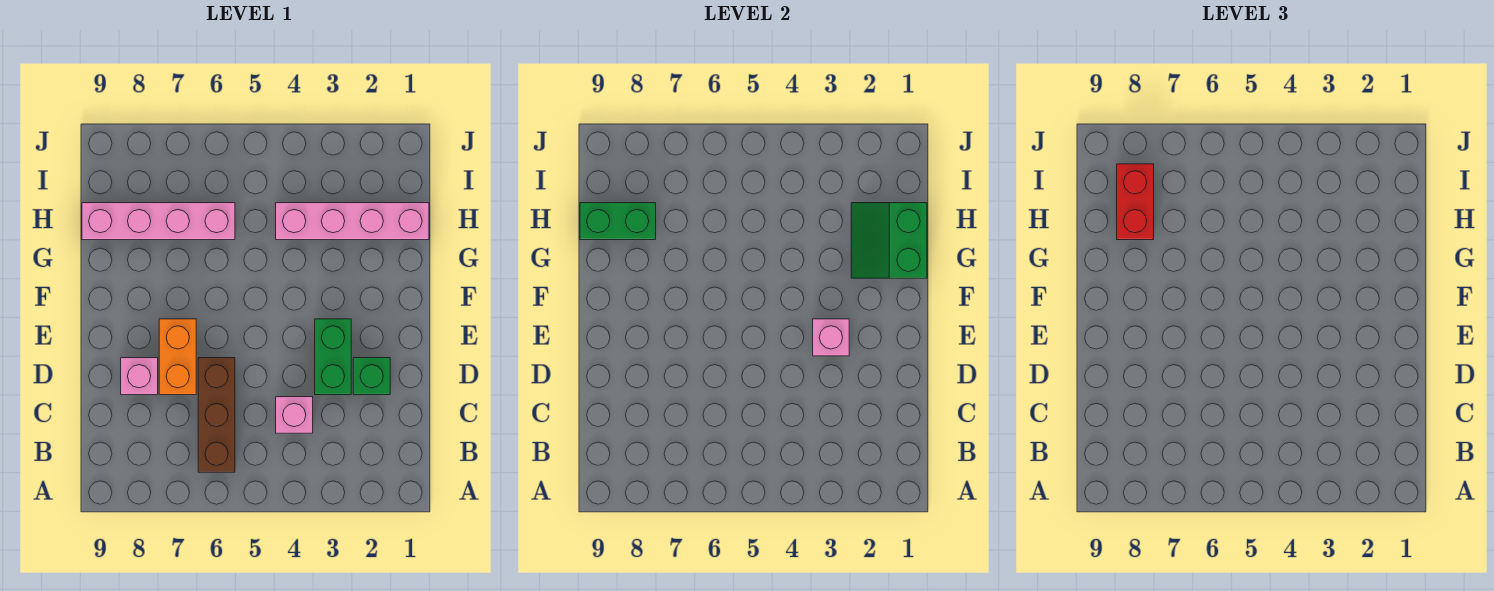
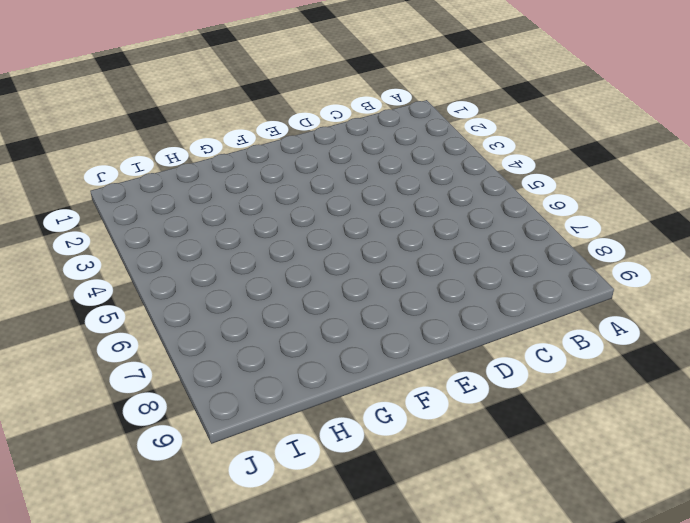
none -> brown 1x3 brick [198,358,235,472]
none -> pink 1x1 brick [276,397,313,433]
none -> green 1x1 brick [353,358,390,395]

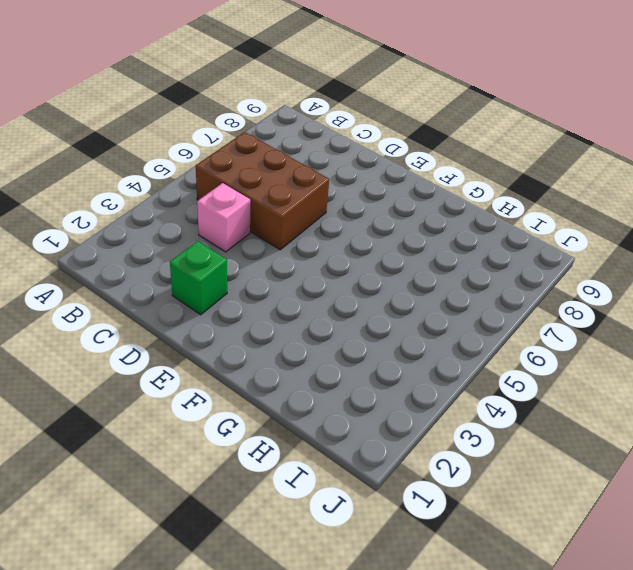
brown 2x3 brick [196,132,329,250] -> brown 1x3 brick [198,358,235,472]
none -> green 1x2 brick [315,319,351,395]
none -> orange 1x2 brick [159,319,196,395]
none -> pink 1x1 brick [121,358,158,395]

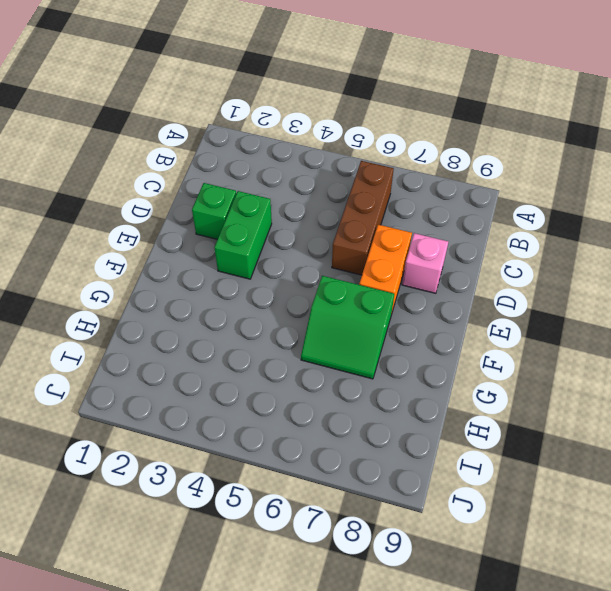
green 2x2 slope [301,276,394,379] -> green 2x2 slope turned to [851,203,927,278]
none -> pink 1x1 brick [276,397,313,433]
none -> pink 1x4 brick [276,203,429,240]
none -> pink 1x4 brick [82,203,235,240]

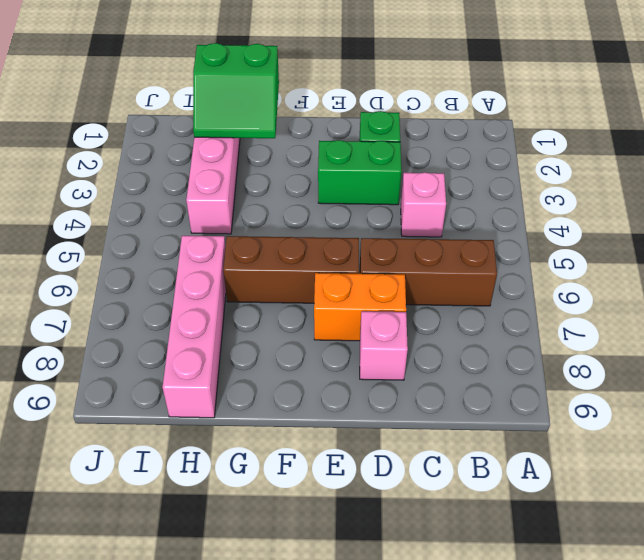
brown 1x3 brick [223,236,359,303] -> none
none -> pink 1x1 brick [813,319,849,356]
none -> green 1x2 brick [580,203,656,240]
none -> red 1x2 brick [1117,164,1154,240]

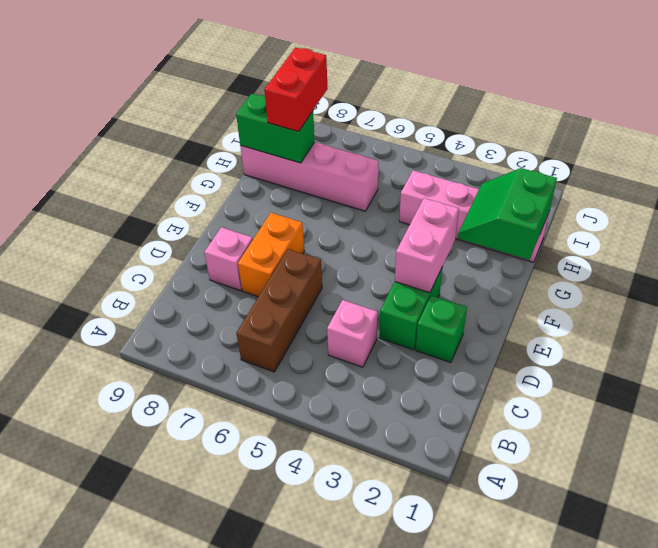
pink 1x2 brick [395,198,459,293] -> pink 1x1 brick [813,319,849,356]

